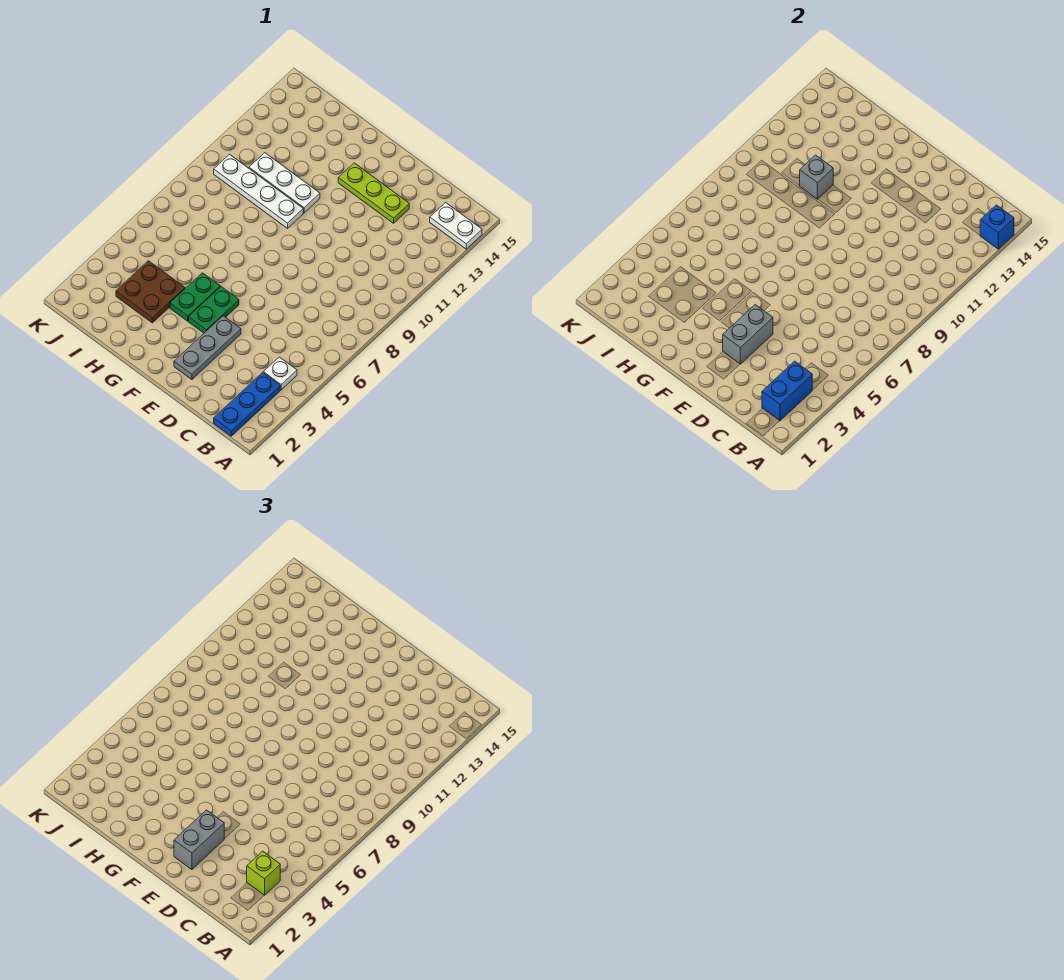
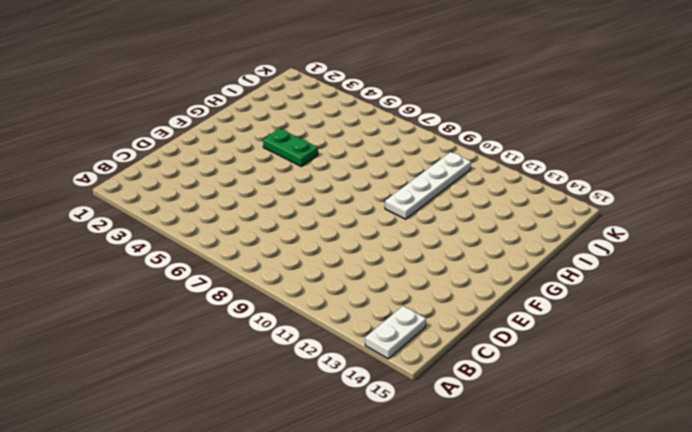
none -> blue 1x3 plate [214,372,280,436]
none -> white 1x1 plate [263,357,297,390]
none -> lime 1x3 plate [338,163,409,223]

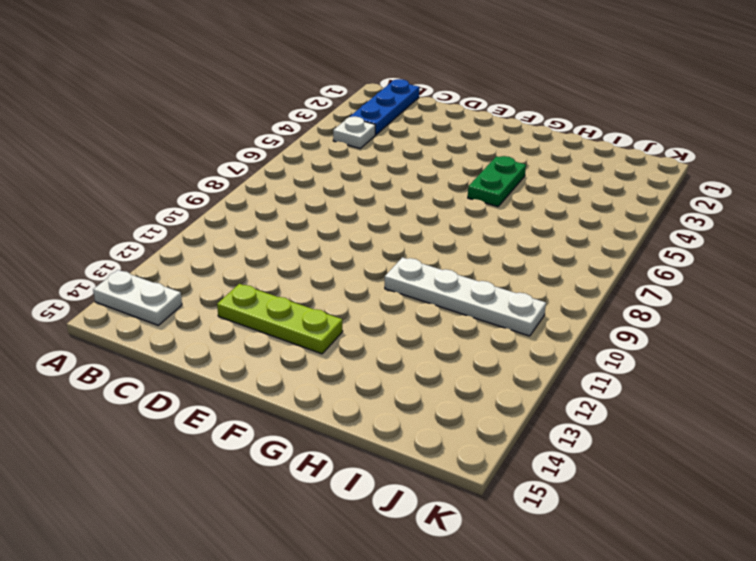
none -> grey 1x3 plate [174,316,241,380]
none -> green 1x2 plate [189,287,239,333]
none -> white 1x3 plate [249,153,320,213]

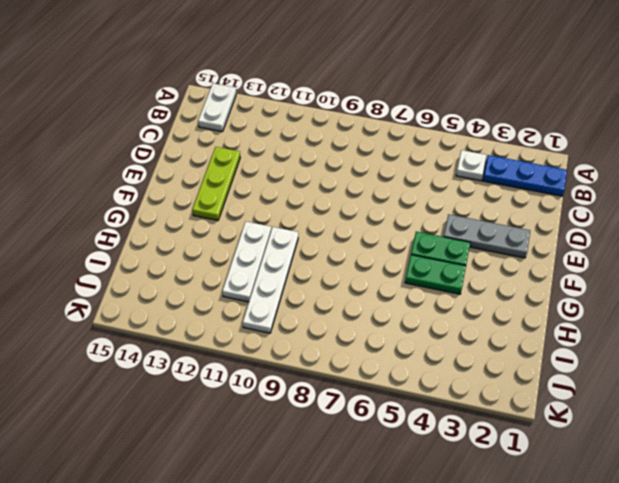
none -> brown 2x2 plate [116,261,185,323]
none -> blue 1x1 brick [980,205,1014,249]
none -> blue 1x2 brick [762,361,812,421]

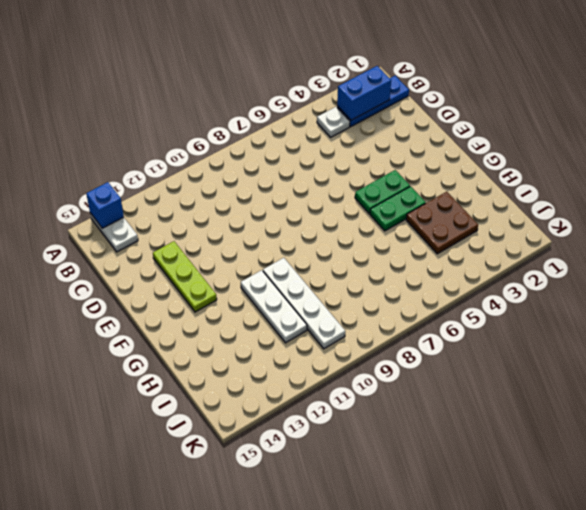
none -> grey 1x3 plate [174,316,241,380]
none -> grey 1x2 brick [723,305,773,364]
none -> grey 1x1 brick [800,155,833,199]

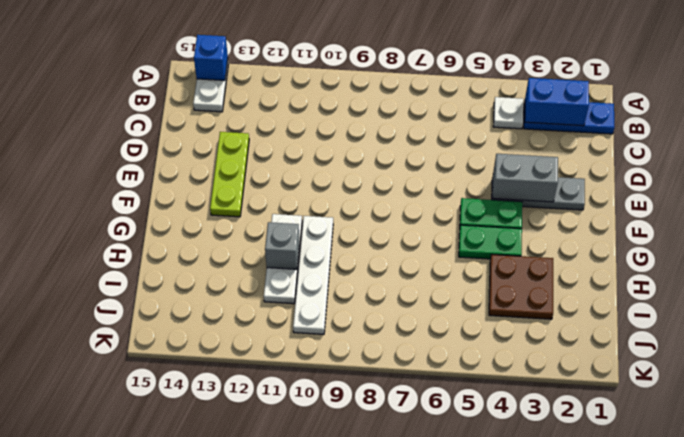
none -> lime 1x1 brick [247,851,280,895]
none -> grey 1x2 brick [174,810,224,870]

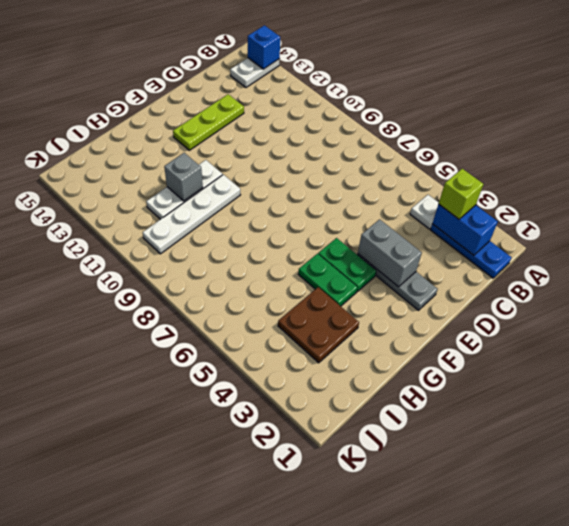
none -> grey 1x2 brick [174,810,224,870]

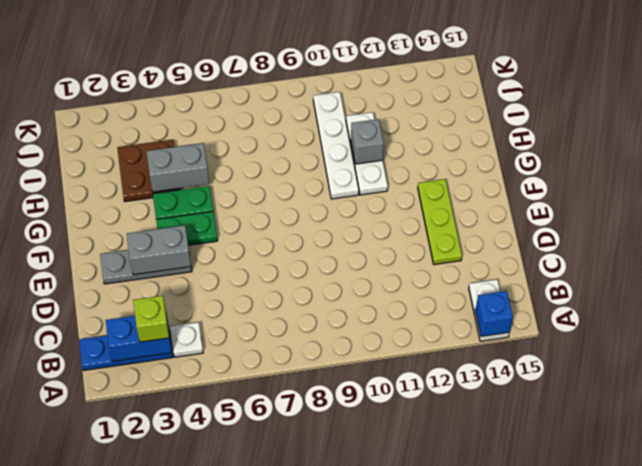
grey 1x2 brick [146,143,209,192] -> grey 1x2 brick moved to [174,810,224,870]

